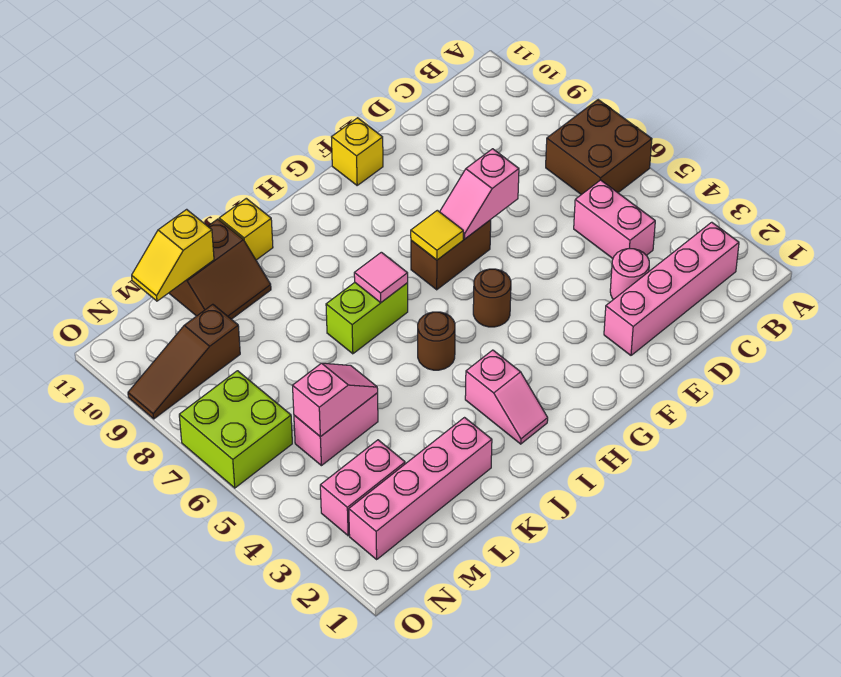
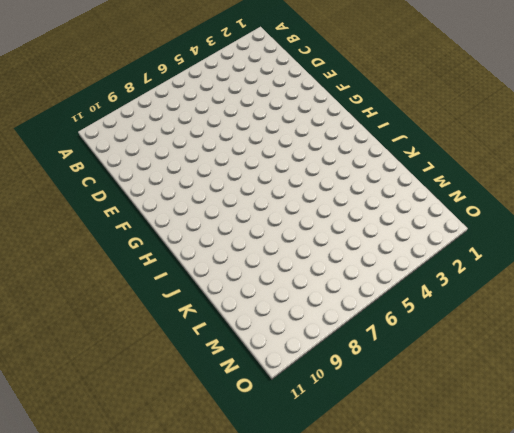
none -> brown 2x2 brick [546,100,652,195]
none -> pink 1x4 brick [604,222,739,355]
none -> pink 1x2 brick [574,180,655,258]

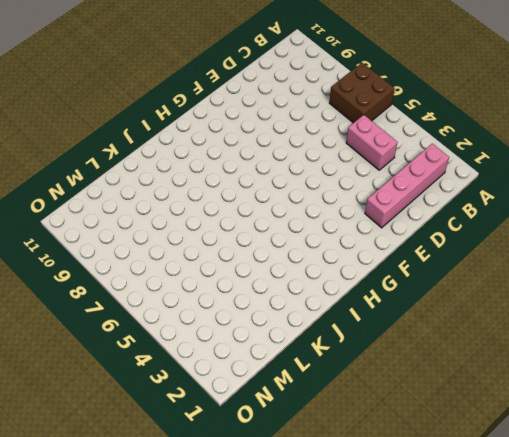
none -> pink 1x1 round brick [610,249,649,300]
none -> brown 1x2 brick [411,220,491,290]
none -> yellow 1x1 brick [332,118,383,185]

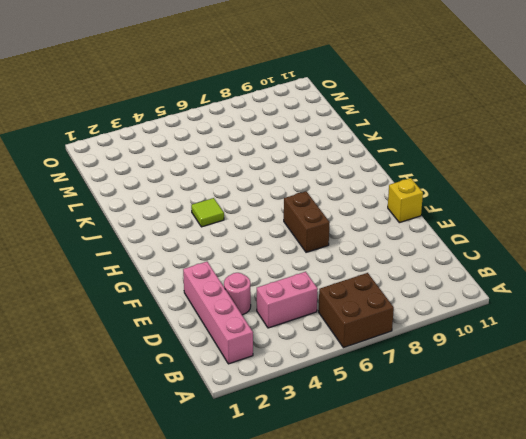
lime 1x1 tile [191,198,224,227] -> none
none -> brown 1x1 round brick [473,269,511,327]
none -> pink 1x2 slope [465,350,548,444]
none -> brown 1x1 round brick [418,312,455,370]

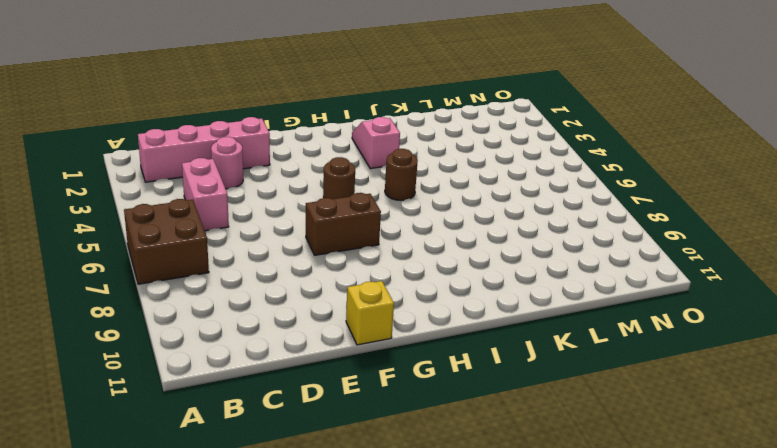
none -> lime 1x2 brick [326,283,408,354]
none -> yellow 1x1 brick [219,198,273,260]
none -> pink 1x4 brick [349,418,492,559]

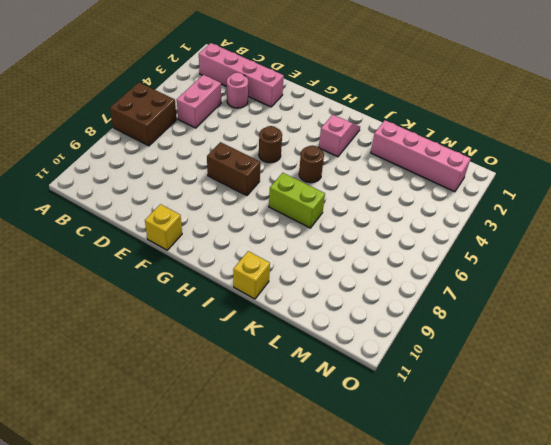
none -> brown 2x2 slope [169,219,271,319]
none -> pink 1x2 brick [294,393,378,466]
none -> pink 1x2 brick [320,440,405,536]

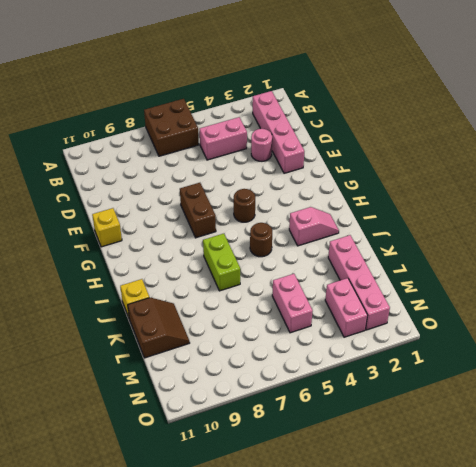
none -> brown 1x3 slope [128,304,240,419]
none -> lime 2x2 brick [179,371,292,488]
none -> pink 1x2 slope [440,149,519,239]

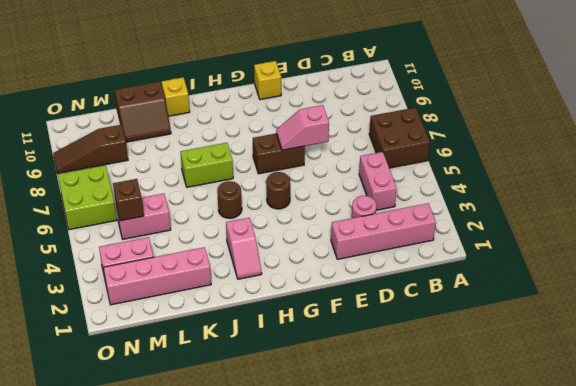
brown 1x1 brick [113,179,144,221] -> pink 1x2 slope [293,363,378,437]
none -> yellow 1x1 tile [411,210,463,260]
none -> pink 1x1 tile [354,252,408,302]
none -> yellow 1x2 slope [132,209,214,301]

